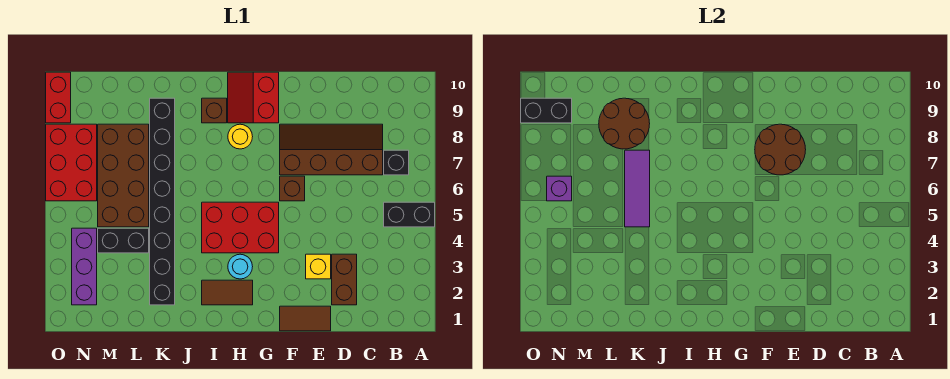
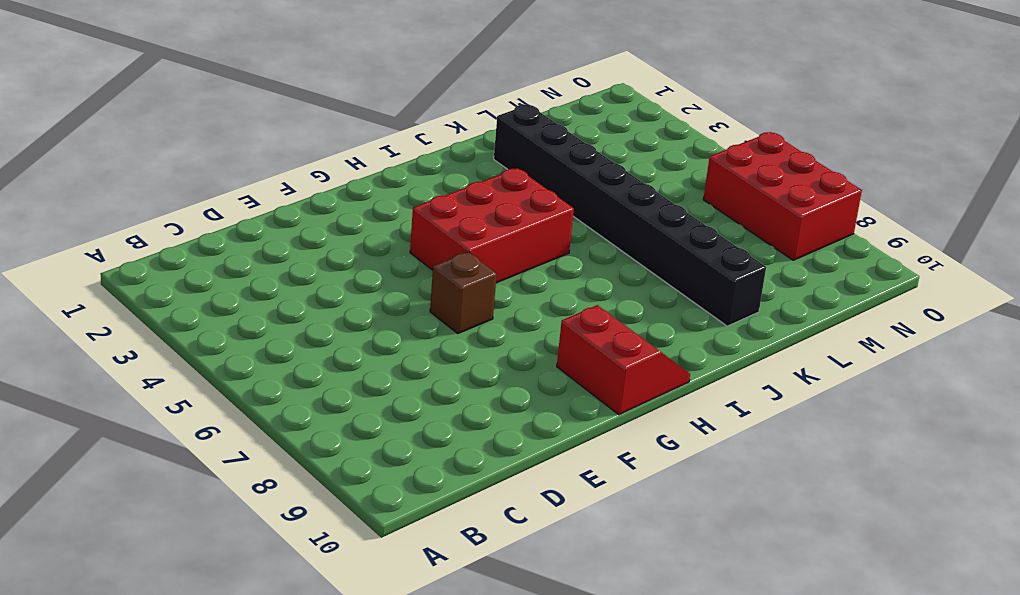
none -> black 1x2 brick [384,202,435,227]
none -> black 1x1 brick [384,150,409,175]
none -> brown 2x4 slope [280,124,383,175]

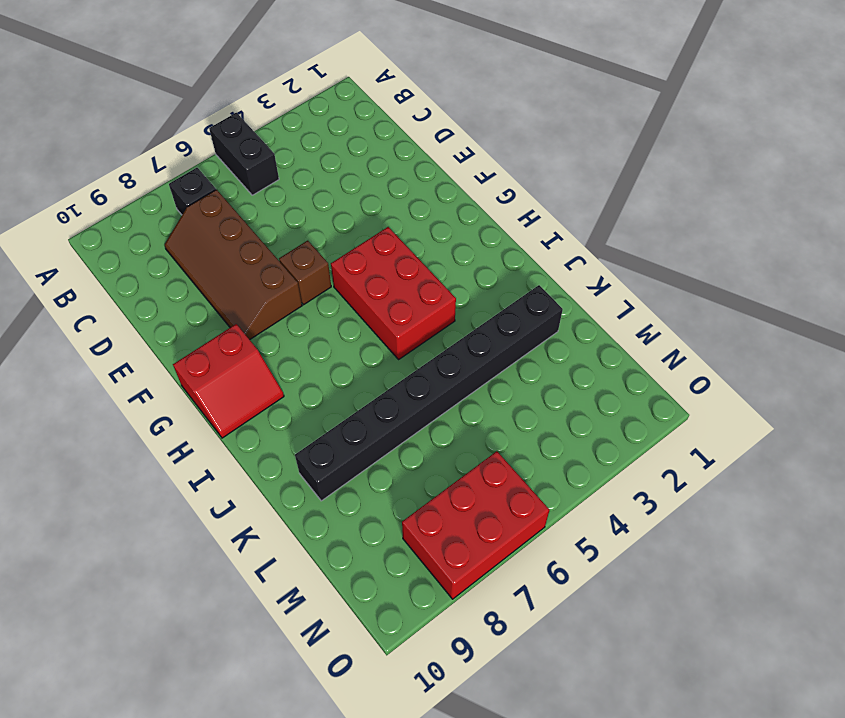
none -> brown 1x2 brick [332,254,357,305]
none -> brown 1x2 tile [280,306,331,331]
none -> yellow 1x1 brick [306,254,331,279]

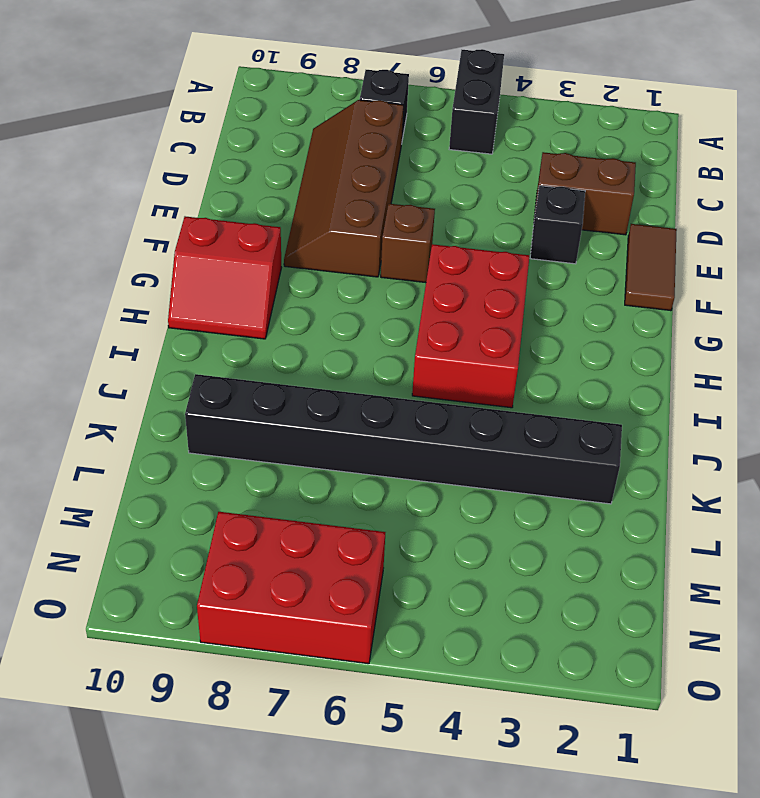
black 1x1 brick [530,186,585,264] -> yellow 1x1 brick [306,254,331,279]
none -> brown 1x2 tile [202,280,253,305]
none -> cyan 1x1 round brick [228,254,253,279]
none -> yellow 1x1 round brick [228,124,253,149]

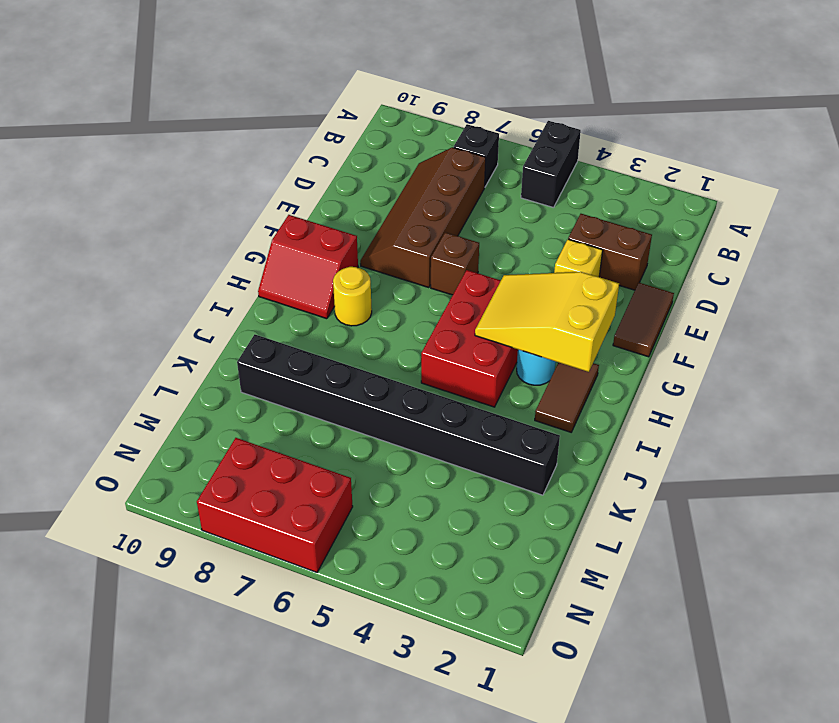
yellow 2x3 slope [475,272,619,372] -> none
none -> brown 1x1 brick [202,98,227,123]
none -> black 1x2 brick [98,228,149,253]
none -> brown 2x4 brick [98,124,149,227]

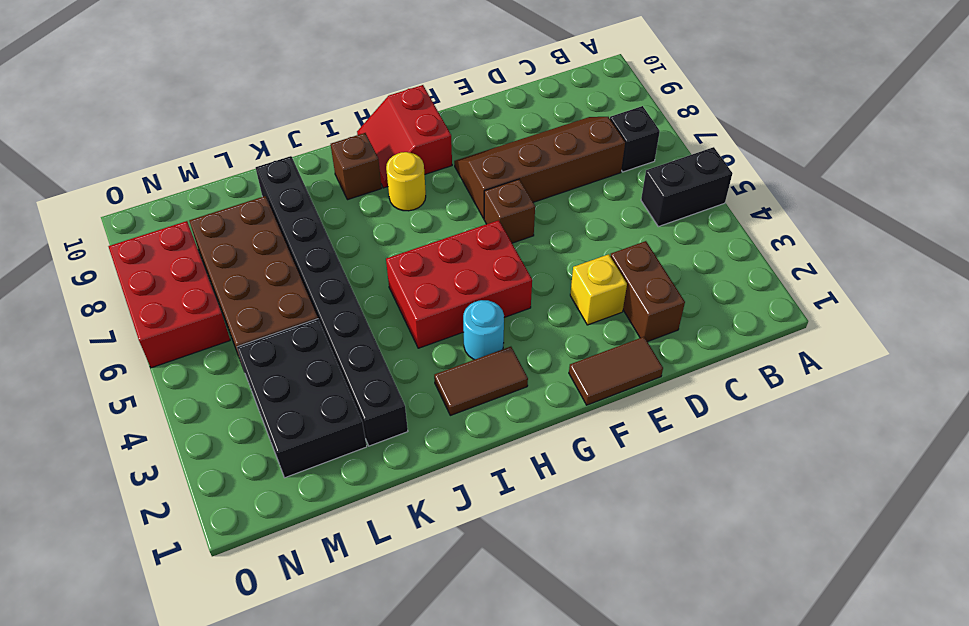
black 2x3 brick [237,319,367,478] -> black 1x2 brick [98,228,149,253]
none -> purple 1x3 brick [72,228,97,305]
none -> red 1x2 brick [46,72,71,123]
none -> brown 2x2 round brick [755,124,806,175]

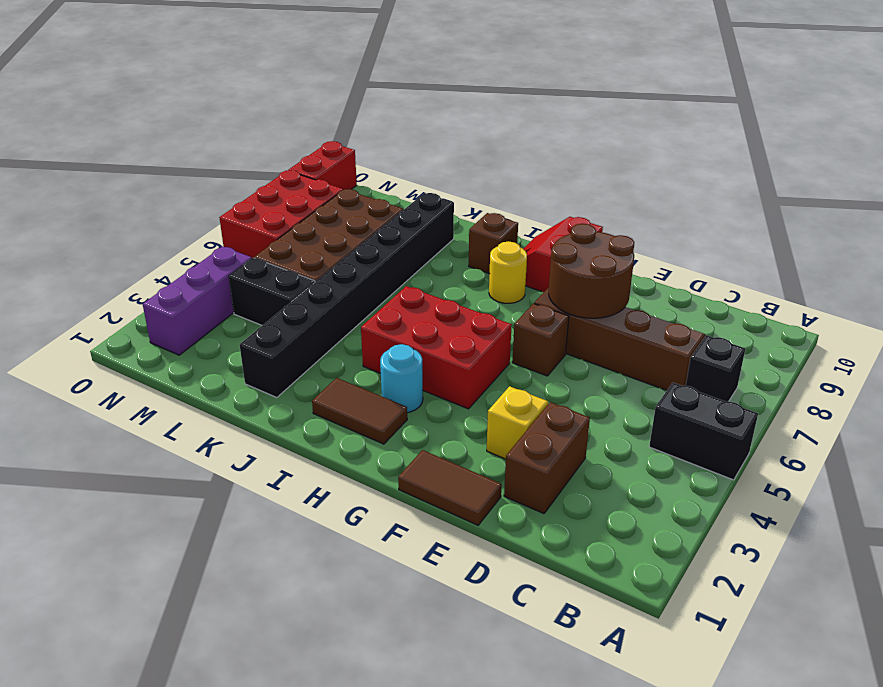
none -> purple 1x3 tile [625,150,650,227]
none -> brown 2x2 round brick [599,98,650,149]
none -> purple 1x1 brick [547,176,572,201]

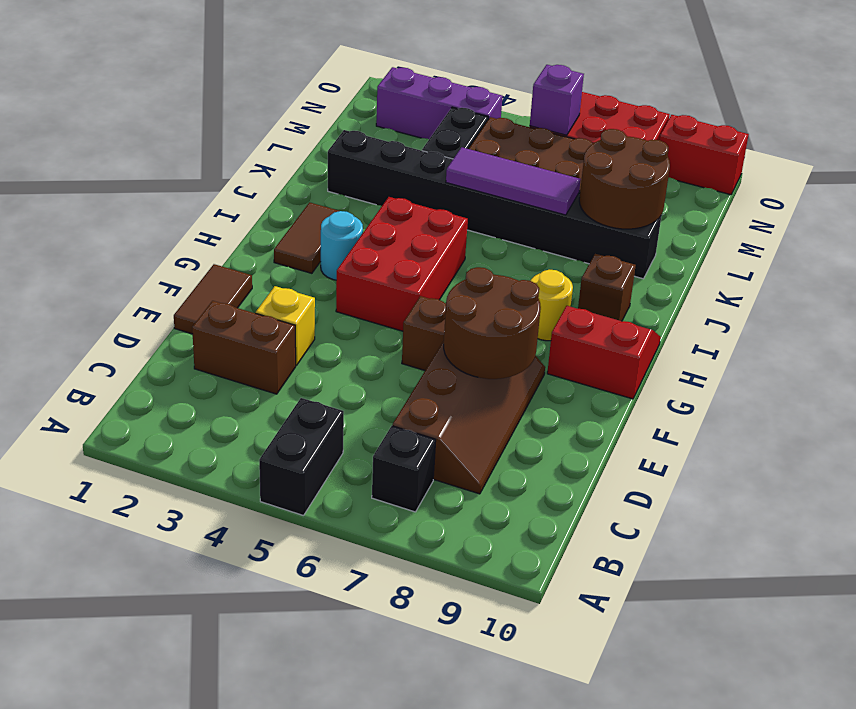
none -> black 1x2 brick [521,98,572,123]

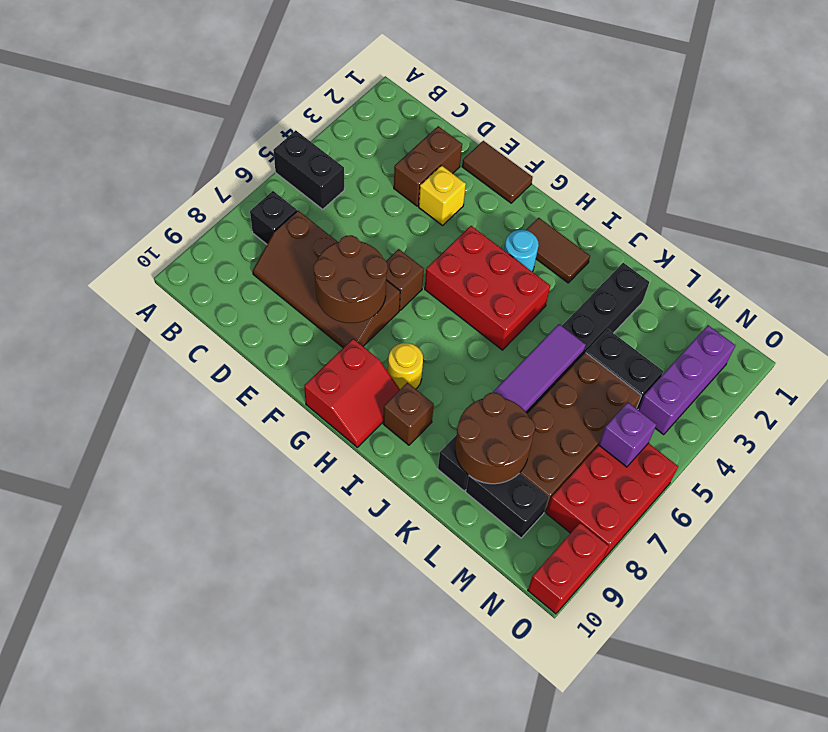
black 1x2 brick [466,473,549,538] -> black 1x2 brick moved to [521,98,572,123]

